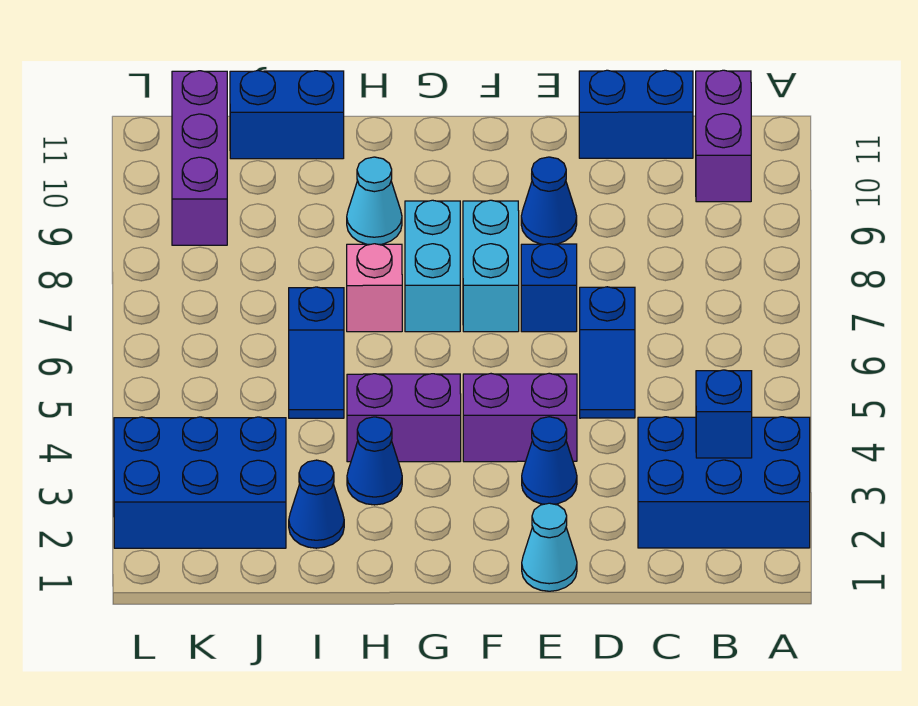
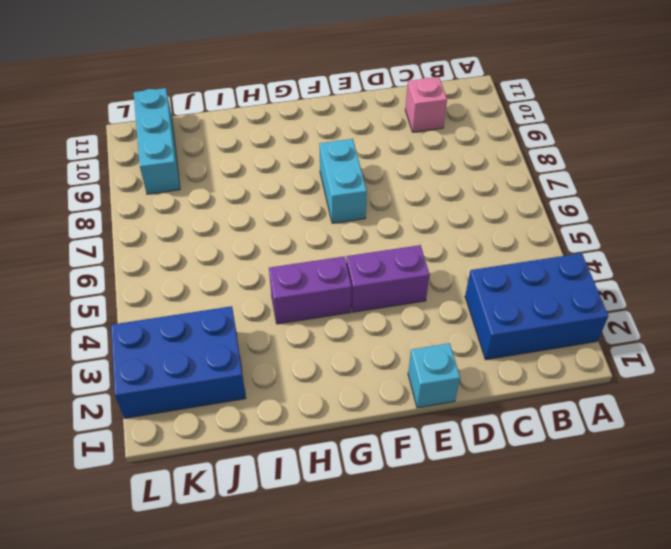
pink 1x1 brick [405,77,447,132] -> pink 1x1 brick moved to [347,244,402,332]
cyan 1x1 brick [408,343,460,408] -> cyan 1x1 cone [522,503,577,591]
cyan 1x3 brick [134,88,180,194] -> purple 1x3 brick [172,71,227,245]
none -> purple 1x2 brick [696,70,751,202]
none -> blue 1x2 brick [579,70,693,158]
none -> blue 1x2 slope [580,287,635,418]

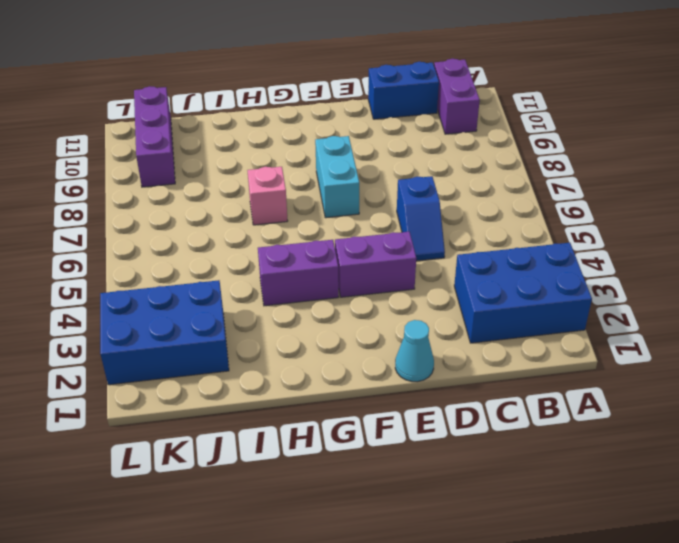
none -> blue 1x1 cone [522,417,577,504]
none -> blue 1x1 brick [521,244,577,332]
none -> blue 1x1 cone [521,157,577,244]

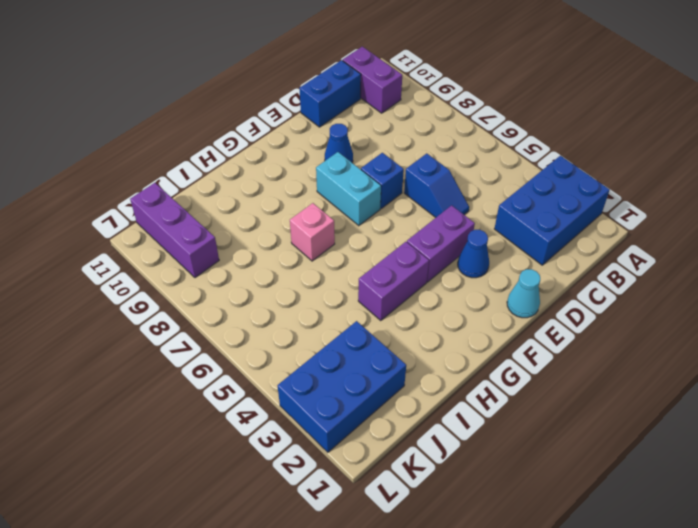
none -> cyan 1x2 brick [405,200,460,332]
none -> blue 1x1 cone [347,417,402,505]
none -> cyan 1x1 cone [347,157,402,244]

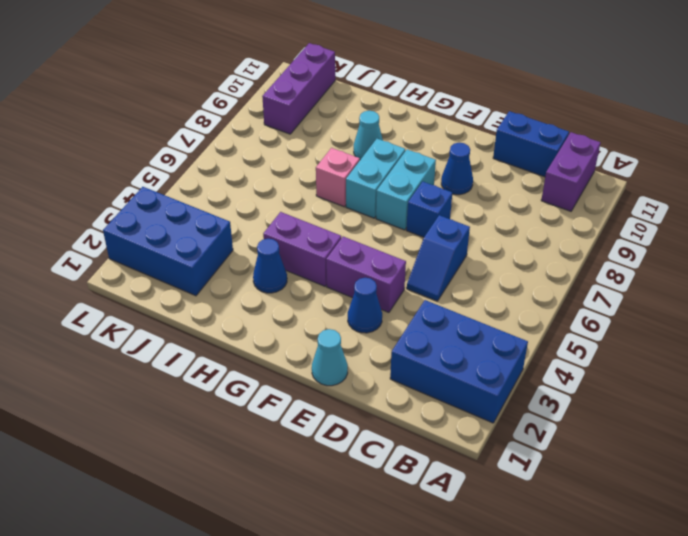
none -> blue 1x1 cone [289,460,344,548]
none -> blue 1x2 slope [289,287,344,418]
none -> blue 1x2 brick [230,71,344,159]

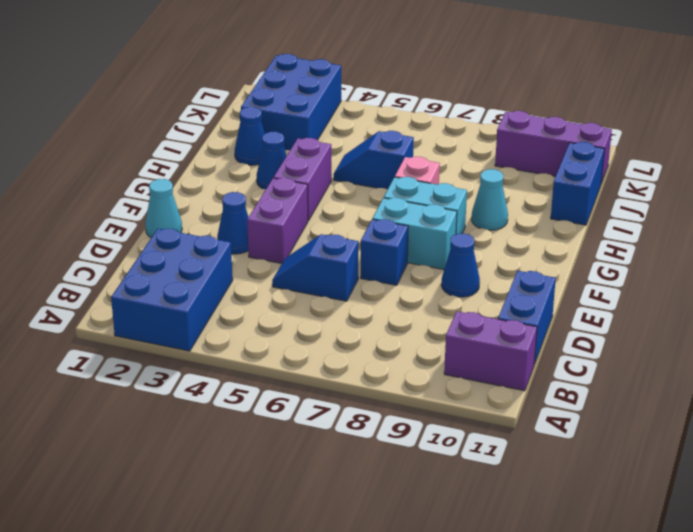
none -> blue 1x1 brick [696,370,752,458]

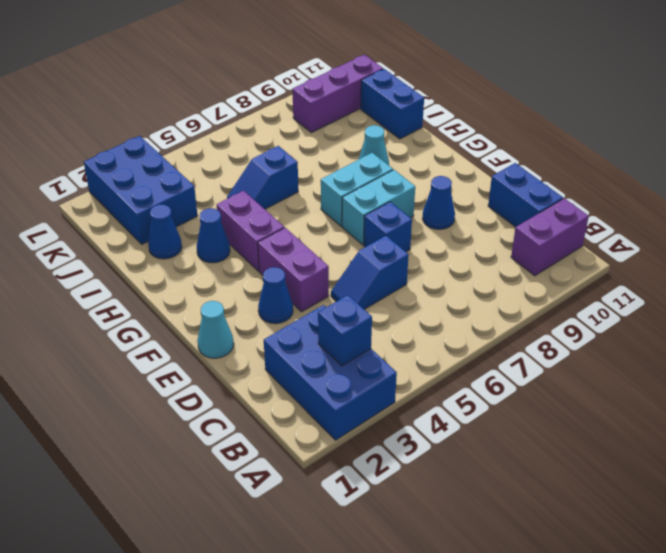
none -> pink 1x1 brick [347,244,402,332]

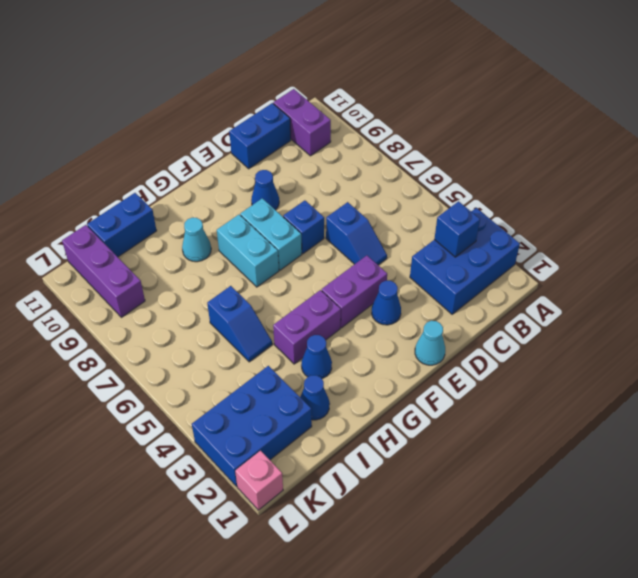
pink 1x1 brick [235,451,283,510] -> pink 1x1 brick moved to [347,244,402,332]

